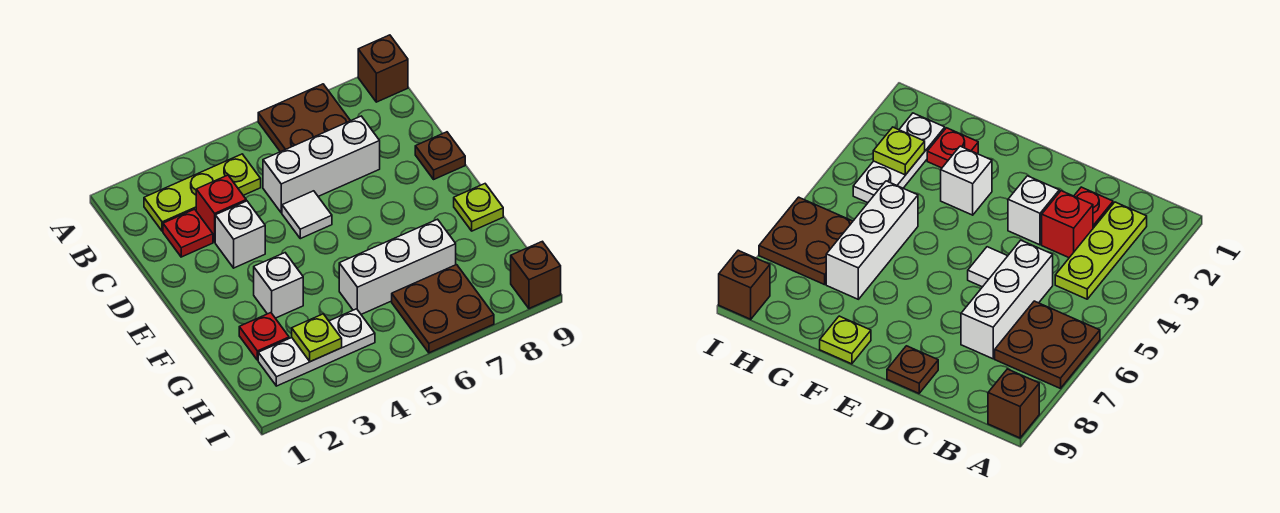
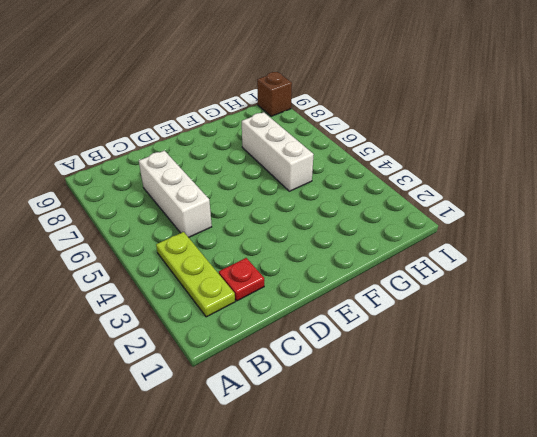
none -> brown 2x2 plate [258,84,350,152]
none -> brown 1x1 brick [358,35,408,102]
none -> red 1x1 brick [196,175,246,242]

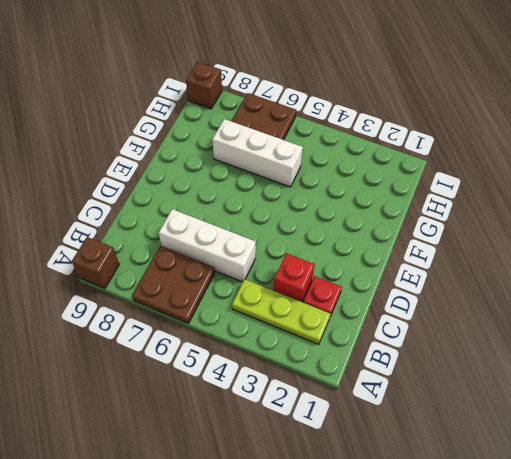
none -> white 1x1 brick [215,201,265,268]
none -> white 1x1 tile [282,191,332,239]
none -> brown 1x1 plate [415,132,465,179]

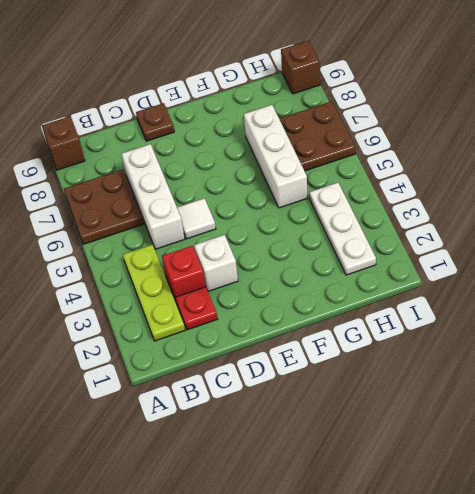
none -> white 1x1 brick [254,253,303,318]
none -> lime 1x1 plate [454,184,503,231]
none -> red 1x1 plate [239,313,289,360]

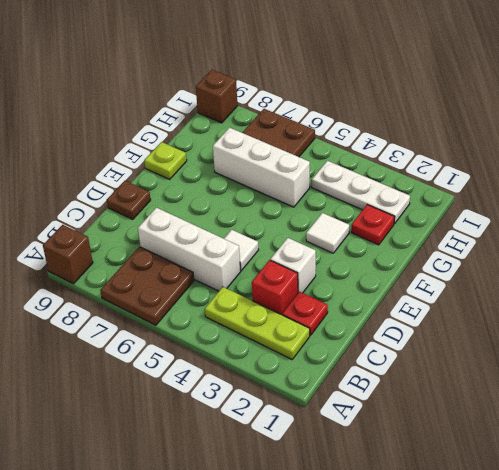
white 1x1 tile [306,213,349,253] -> white 1x1 brick [254,253,303,318]
none -> lime 1x1 plate [292,314,342,362]

